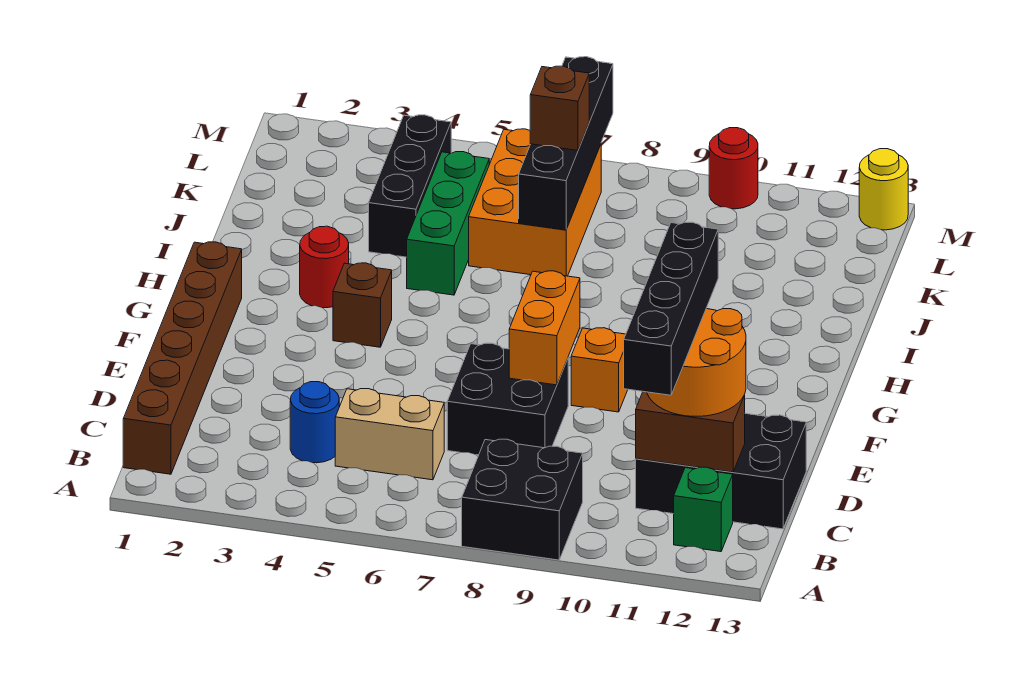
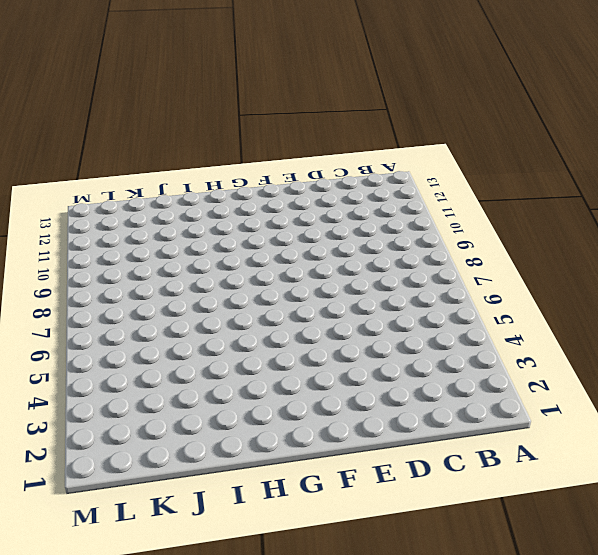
none -> black 2x2 brick [462,439,583,560]
none -> brown 1x6 brick [123,242,242,474]
none -> green 1x1 brick [674,467,733,552]

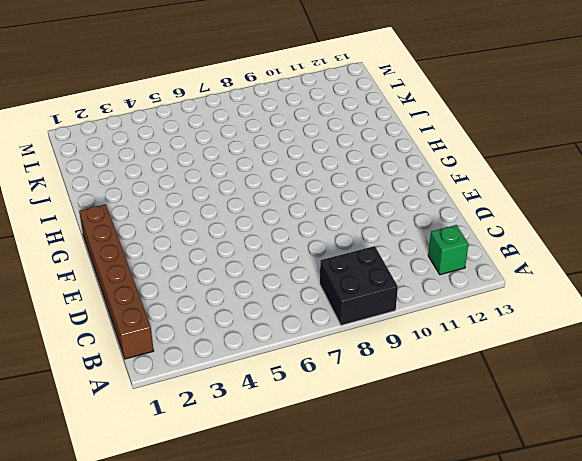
none -> blue 1x1 round brick [290,382,339,463]
none -> tan 1x2 brick [335,389,444,480]
none -> black 2x3 brick [636,413,806,529]

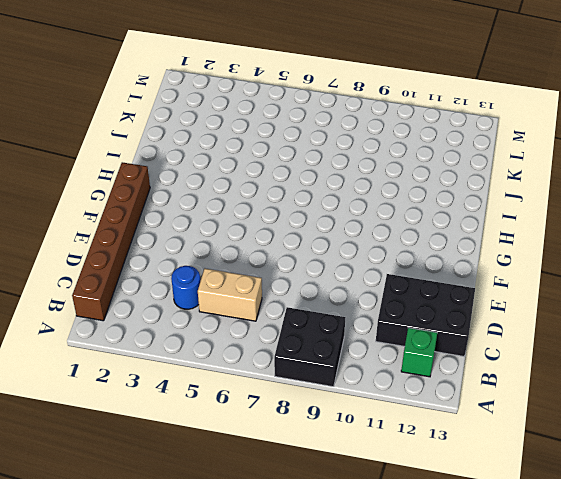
none -> black 2x2 brick [447,343,568,455]
none -> orange 1x1 brick [571,328,628,412]
none -> brown 1x1 brick [333,263,392,347]

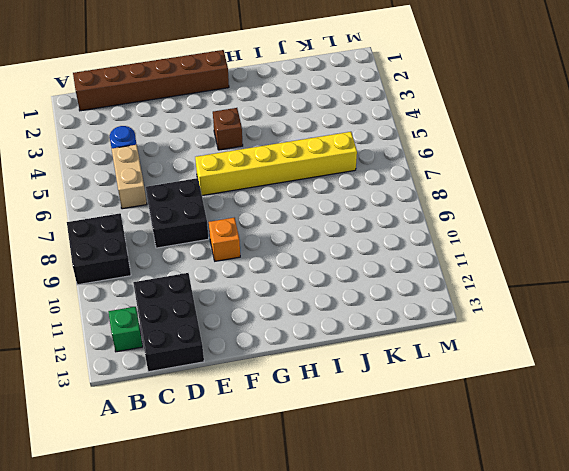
yellow 1x6 brick [195,132,357,196] -> orange 2x3 brick [469,129,601,276]
none -> red 1x1 round brick [300,226,349,308]
none -> green 1x3 brick [407,152,489,295]
none -> black 1x3 brick [369,115,451,257]

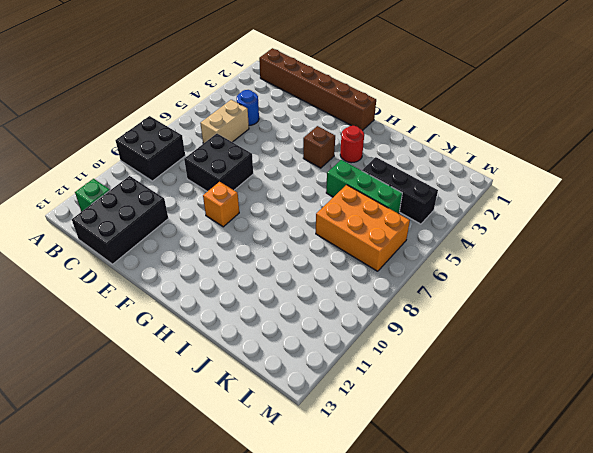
none -> red 1x1 round brick [709,128,758,209]
none -> yellow 1x1 round brick [859,149,908,230]
none -> brown 1x2 brick [636,392,745,472]

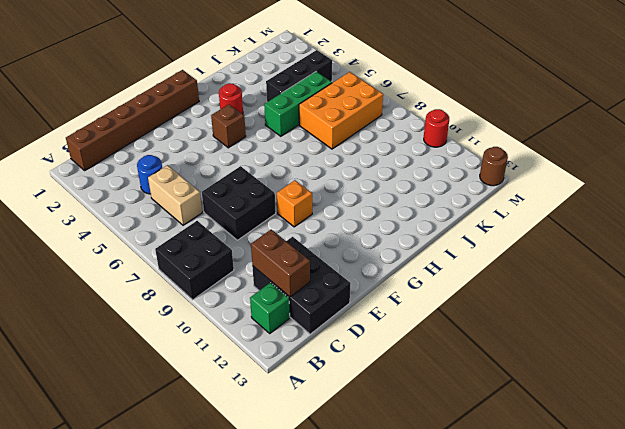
brown 1x1 round brick [480,147,508,186] -> yellow 1x1 round brick [859,149,908,230]
none -> orange 1x2 brick [509,271,580,385]
none -> black 1x4 brick [519,57,613,230]
none -> orange 2x2 round brick [647,309,746,416]

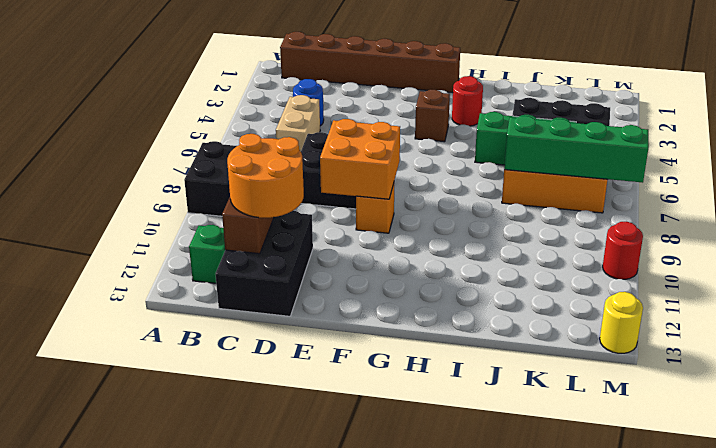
orange 2x2 brick [320,119,400,199] -> orange 1x2 brick [509,271,580,385]
green 1x4 brick [504,116,649,183] -> black 1x4 brick [519,57,613,230]
none -> brown 1x1 brick [530,66,589,151]
none -> black 1x4 brick [624,222,718,395]

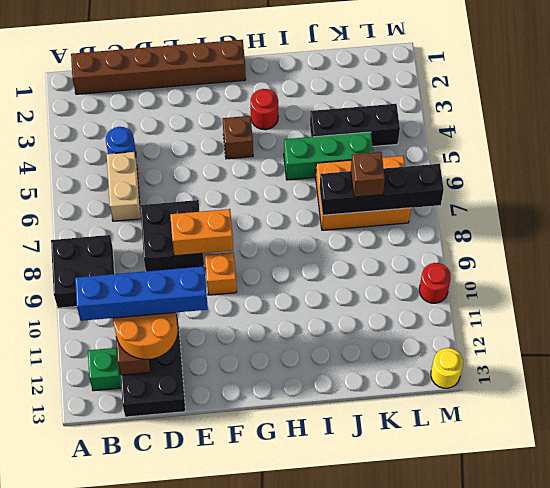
blue 1x4 brick [75,266,208,321] -> black 1x4 brick [624,222,718,395]

